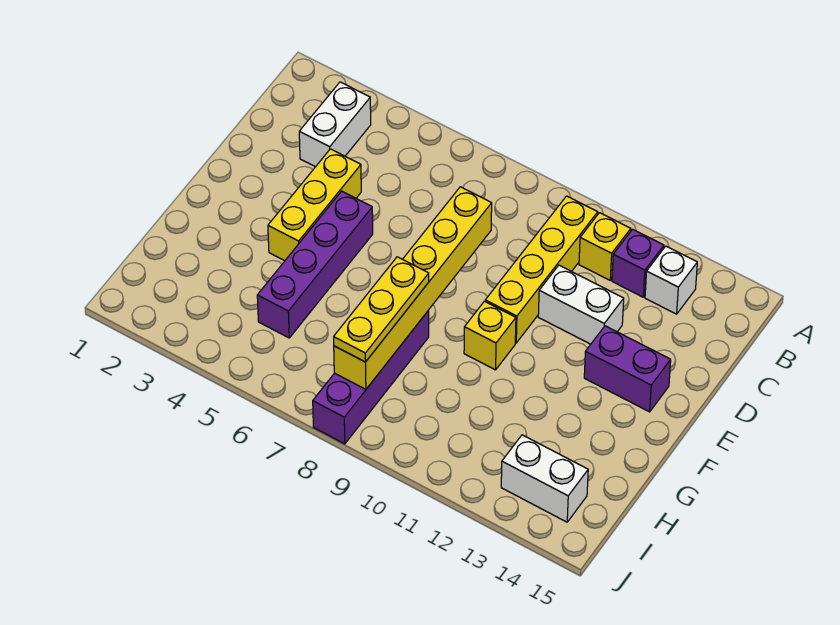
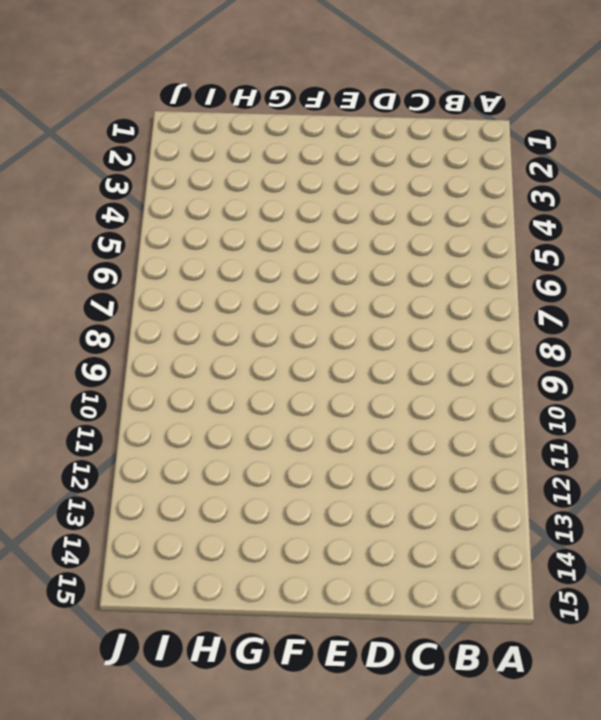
none -> white 1x2 brick [299,82,371,167]
none -> yellow 1x4 brick [485,196,598,343]
none -> yellow 1x1 brick [579,213,631,280]

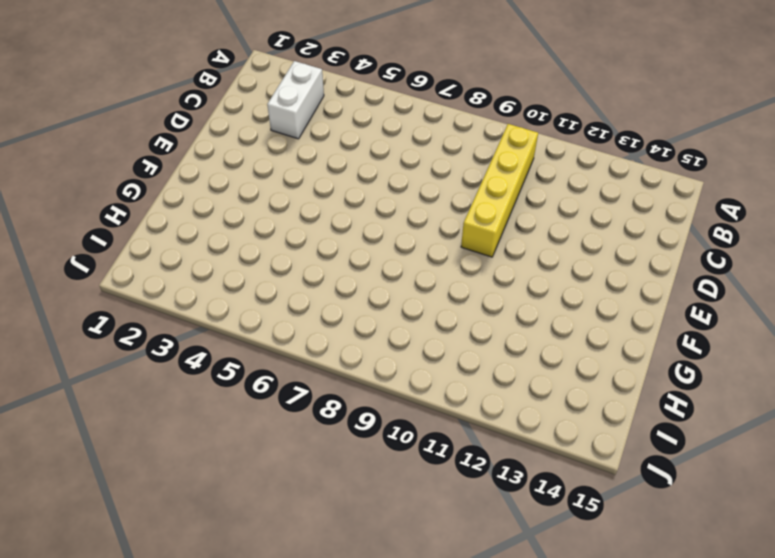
none -> yellow 1x1 brick [579,213,631,280]
none -> purple 1x1 brick [612,229,664,297]
none -> white 1x1 brick [645,246,697,314]

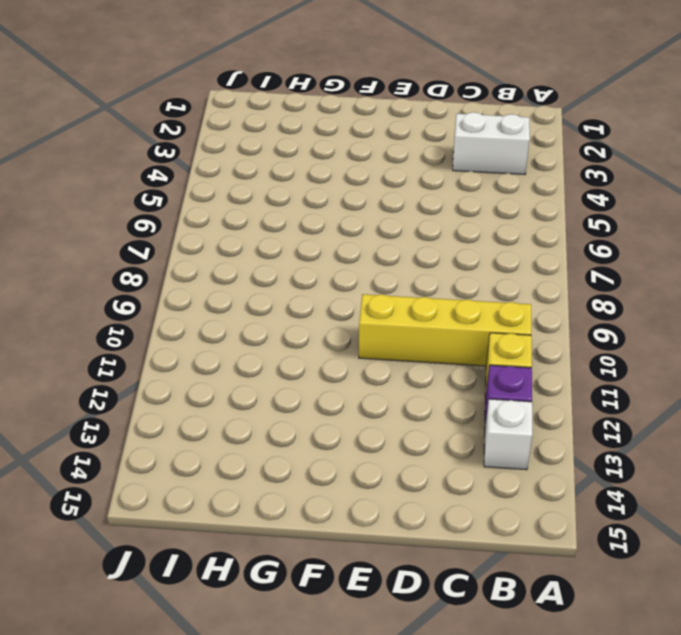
none -> yellow 1x3 brick [268,149,361,261]
none -> white 1x2 brick [538,265,624,344]
none -> purple 1x4 brick [257,191,373,338]

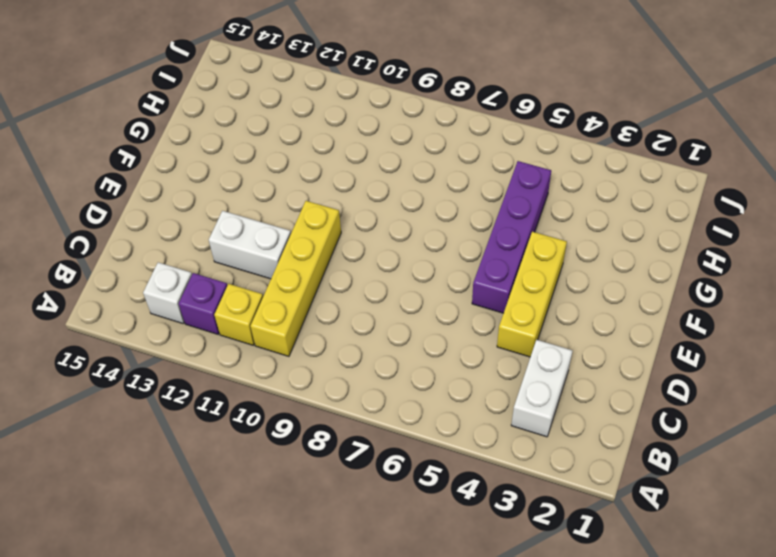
none -> purple 1x2 brick [584,326,671,412]
none -> yellow 1x1 brick [464,301,516,370]
none -> purple 1x4 brick [313,310,429,444]

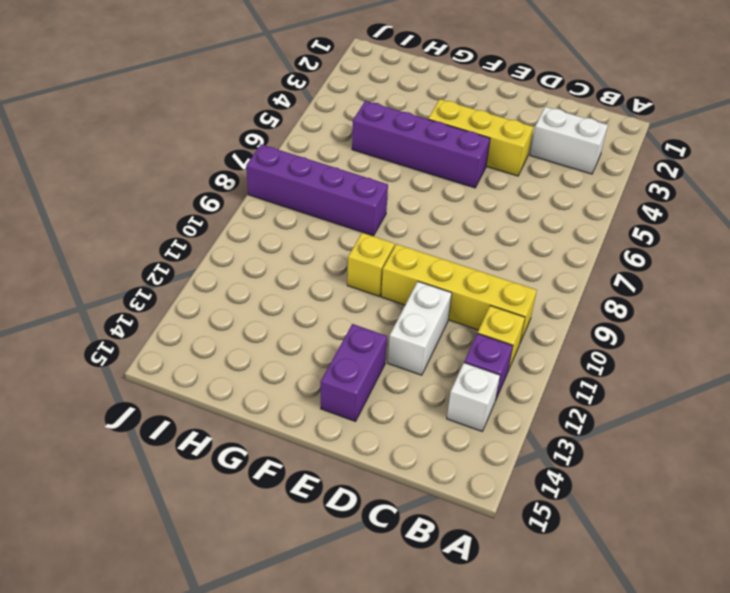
none -> white 1x2 brick [501,435,588,522]
none -> yellow 1x6 brick [334,187,492,389]
none -> yellow 1x3 plate [334,257,429,362]

